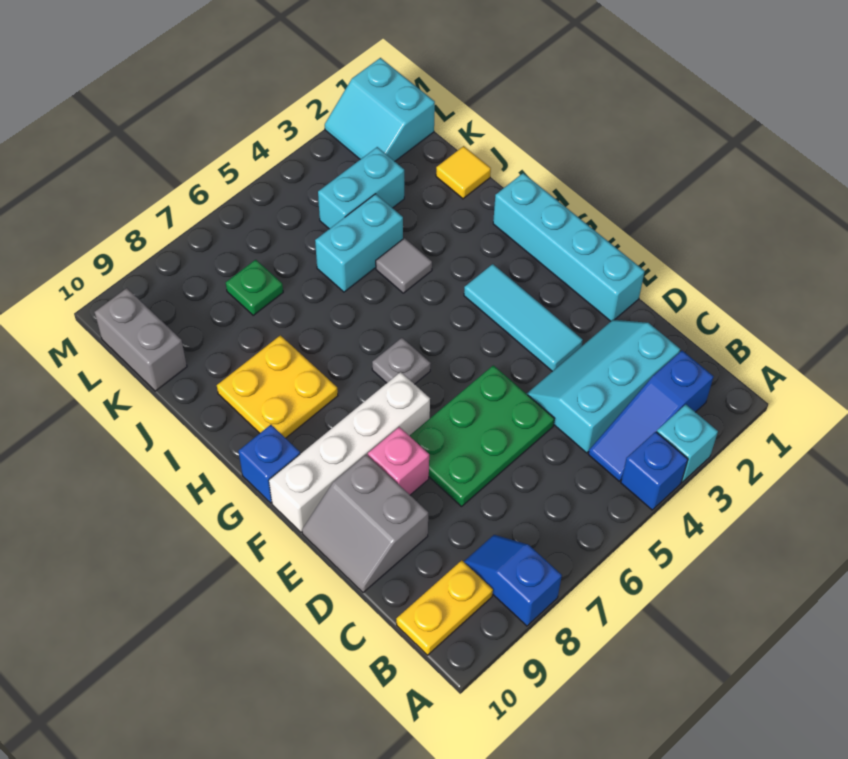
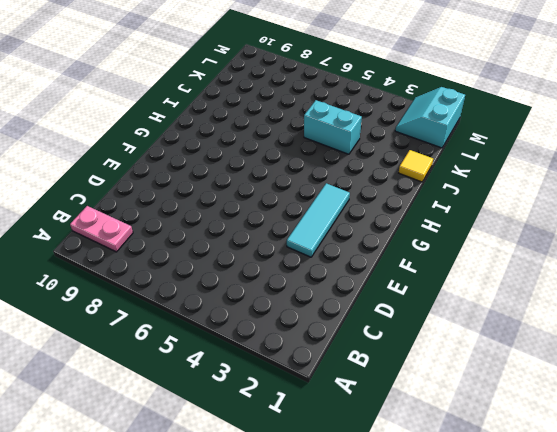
pink 1x2 plate [70,206,133,252] -> yellow 1x2 plate [396,560,493,655]
none -> cyan 1x1 brick [657,405,718,482]
none -> blue 1x1 brick [621,432,688,510]
none -> blue 1x2 slope [464,535,562,626]

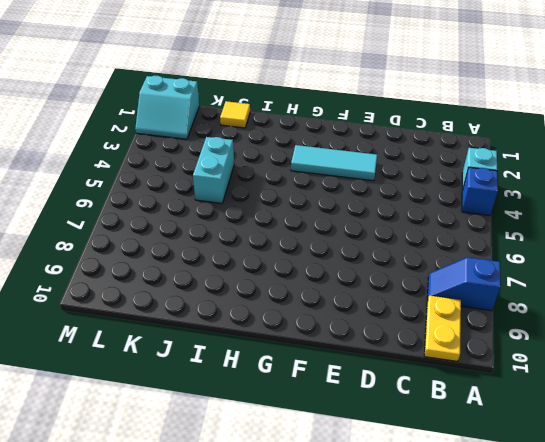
none -> blue 1x3 slope [588,351,714,481]
none -> cyan 2x3 slope [527,320,680,453]
none -> green 2x3 plate [410,365,554,507]

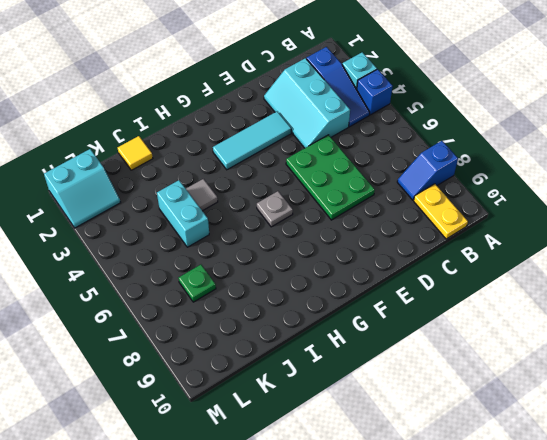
none -> grey 2x2 slope [302,455,428,593]
none -> cyan 1x4 brick [493,173,645,321]
none -> pink 1x1 brick [368,427,429,495]

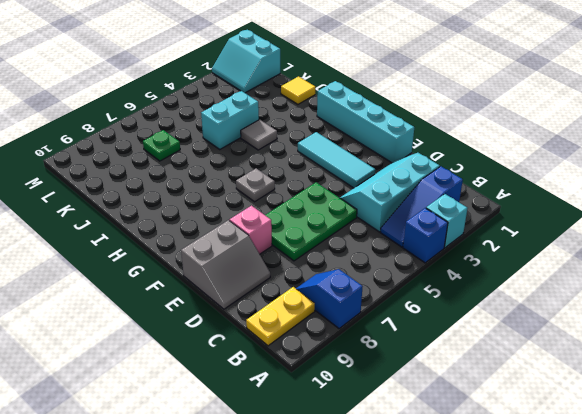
grey 2x2 slope [181,220,270,309] -> grey 2x2 slope turned to [302,455,428,593]
none -> white 1x4 brick [269,372,430,532]
none -> blue 1x1 brick [238,425,300,503]
none -> yellow 2x2 plate [217,335,338,438]

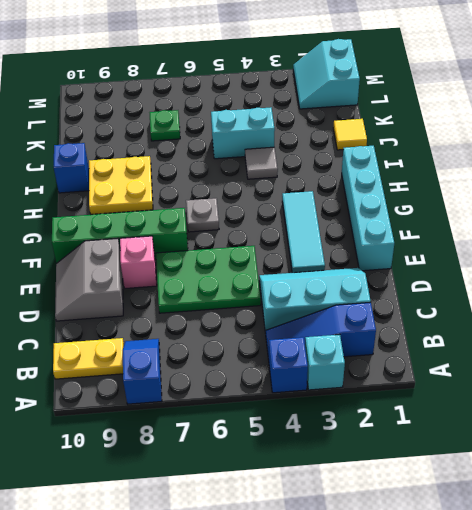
green 1x4 brick [52,208,188,264] -> white 1x4 brick [269,372,430,532]
blue 1x1 brick [54,143,89,193] -> blue 1x1 brick moved to [238,425,300,503]
none -> cyan 1x2 brick [318,147,404,229]
none -> grey 1x2 brick [95,288,187,391]

